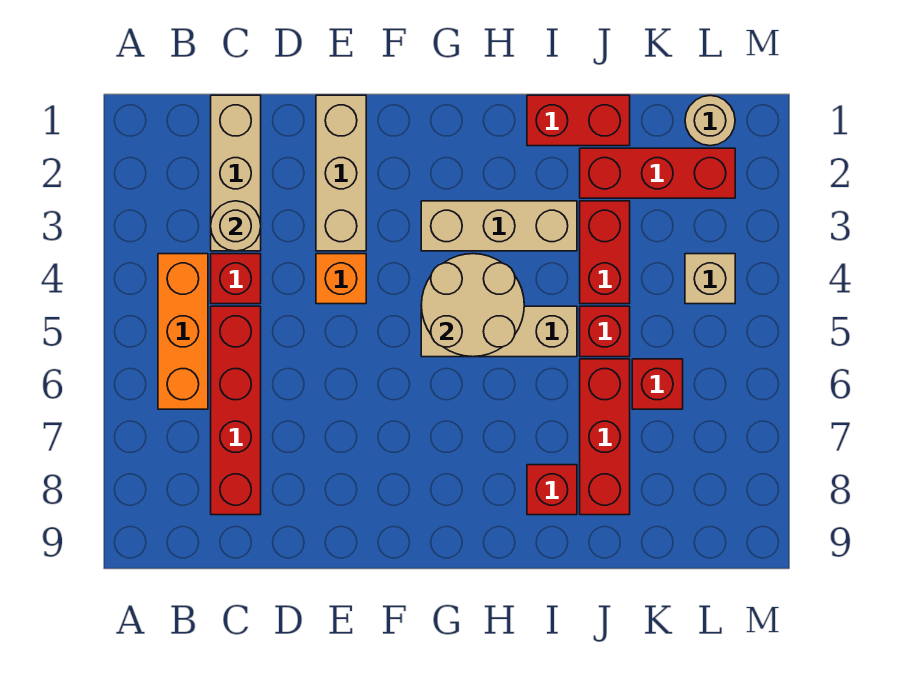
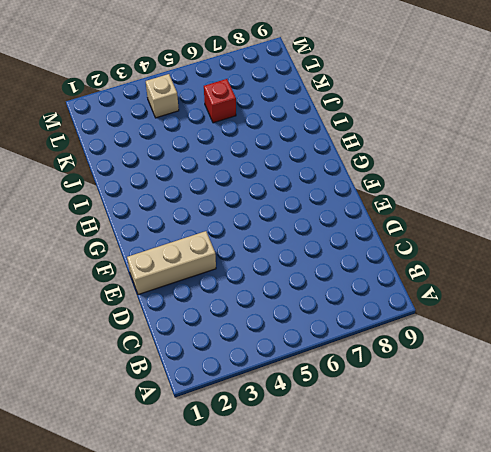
none -> orange 1x3 brick [158,254,208,409]
none -> tan 1x3 brick [211,95,261,251]
none -> red 1x1 brick [211,254,261,304]

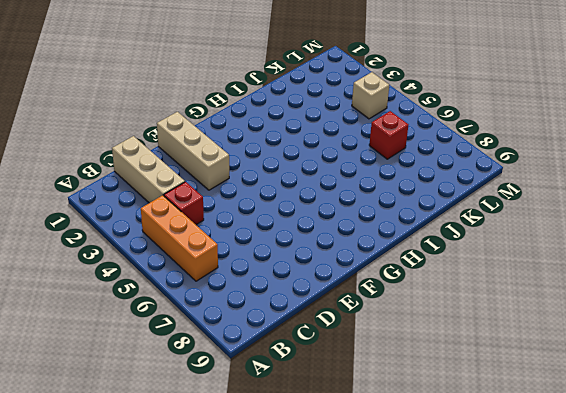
none -> red 1x4 brick [211,306,261,515]
none -> orange 1x1 brick [316,254,366,304]
none -> tan 1x3 brick [421,201,577,251]

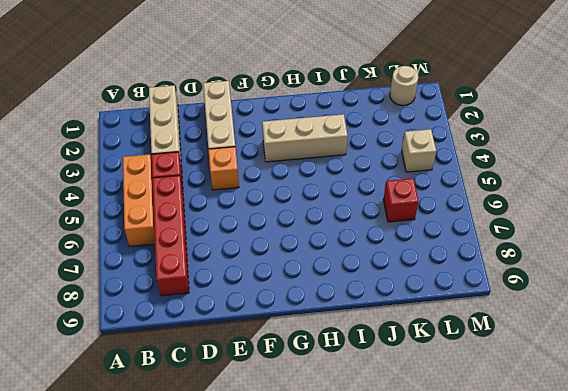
none -> tan 1x3 brick [421,306,577,357]
none -> red 1x2 brick [527,95,630,146]
none -> red 1x1 brick [527,465,577,515]

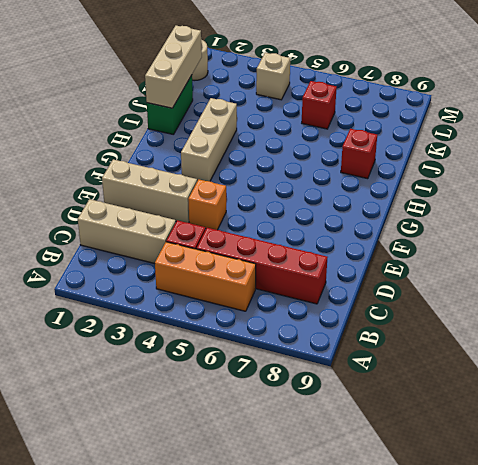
green 1x2 brick [147,75,193,135] -> red 1x2 brick [527,95,630,146]
tan 1x3 brick [145,25,202,108] -> tan 1x3 brick moved to [421,306,577,357]
none -> red 1x3 brick [580,148,735,198]
none -> red 1x2 brick [580,201,630,304]
none -> red 1x1 brick [580,306,630,357]

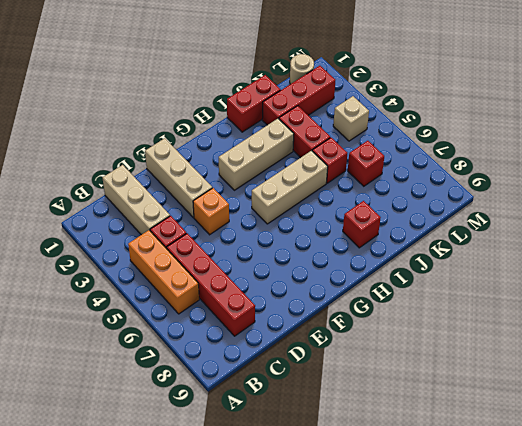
none -> red 1x3 brick [580,359,630,515]
none -> tan 1x1 round brick [211,201,261,251]
none -> tan 2x2 round brick [421,254,524,357]

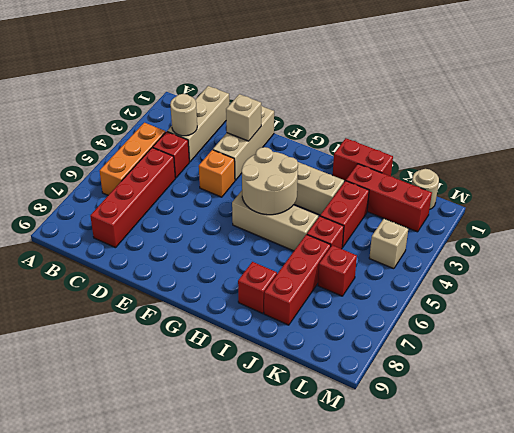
tan 1x1 brick [226,94,261,141] -> none

